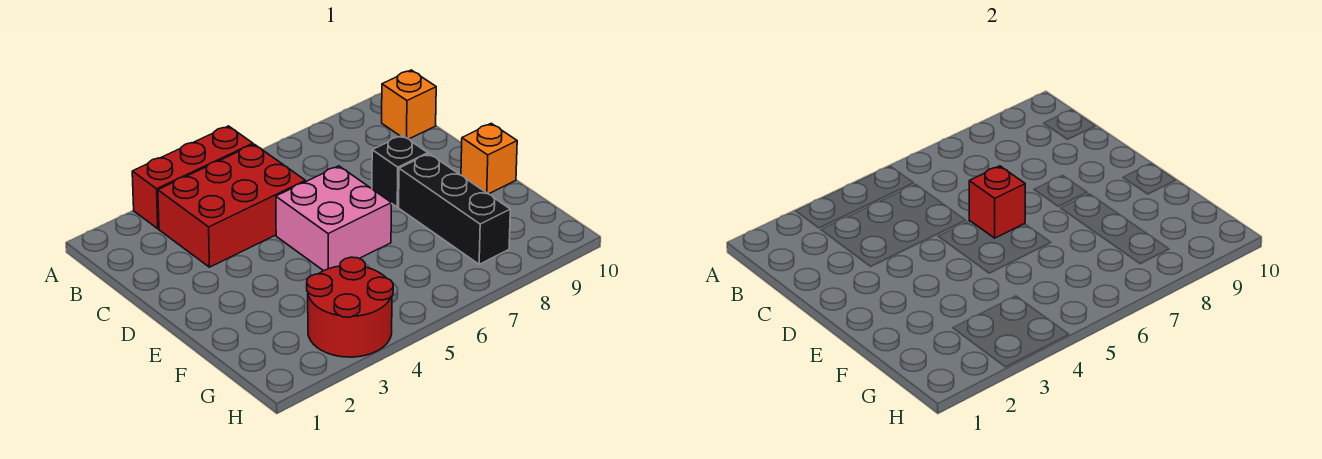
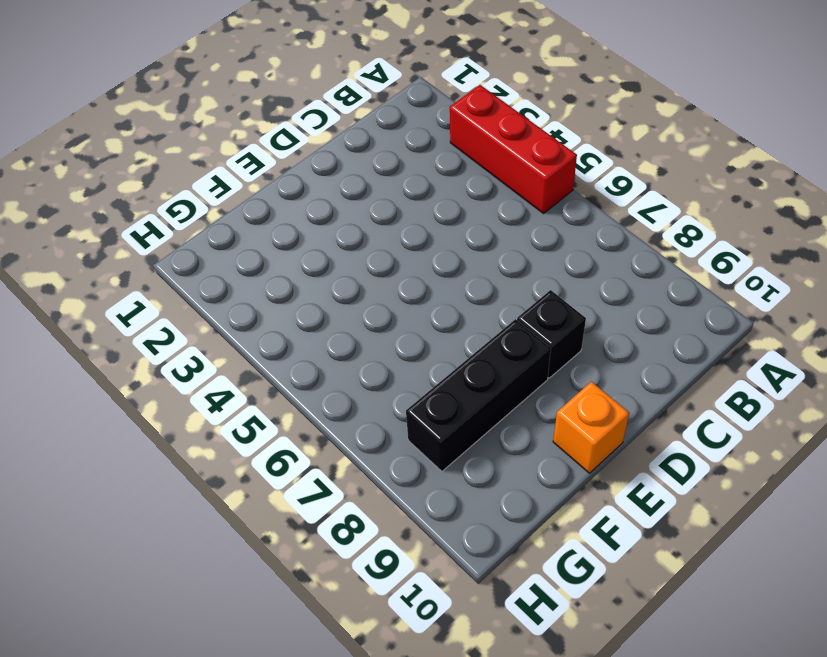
none -> red 2x3 brick [158,144,305,267]
none -> orange 1x1 brick [382,70,436,139]

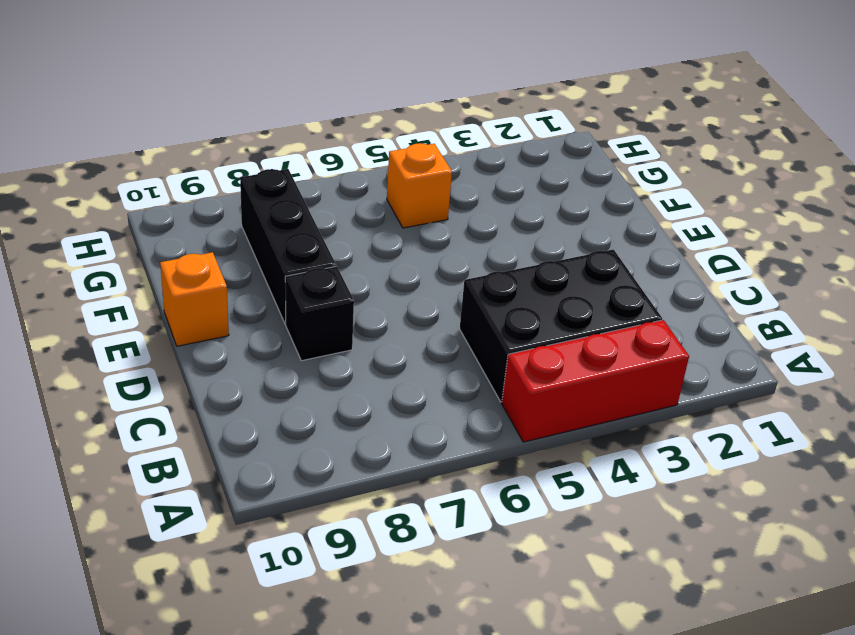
black 2x3 brick [460,249,662,402] -> red 2x3 brick [158,144,305,267]
orange 1x1 brick [387,143,452,228] -> orange 1x1 brick moved to [382,70,436,139]
none -> pink 2x2 brick [276,166,391,271]
none -> red 2x2 round brick [307,257,393,357]

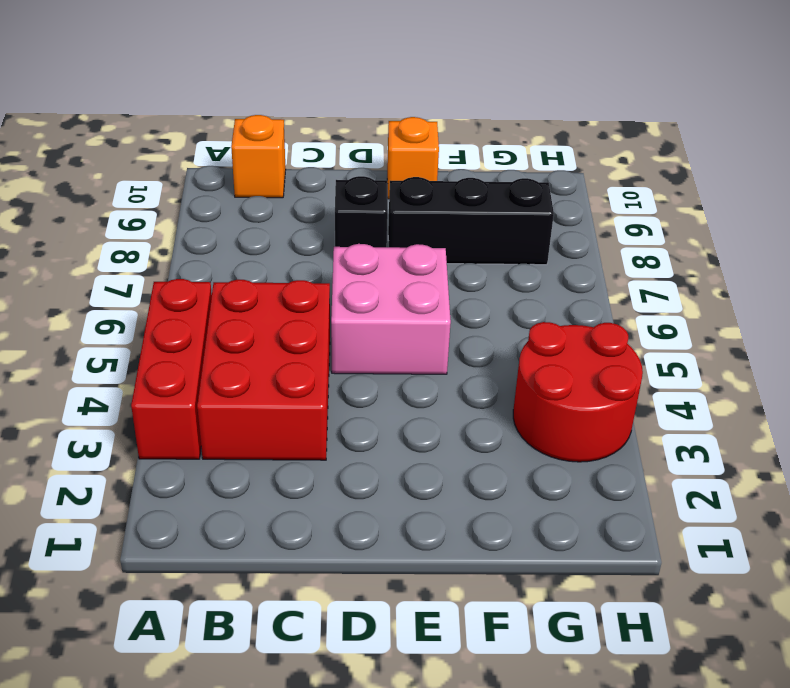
none -> red 1x1 brick [969,166,1025,238]

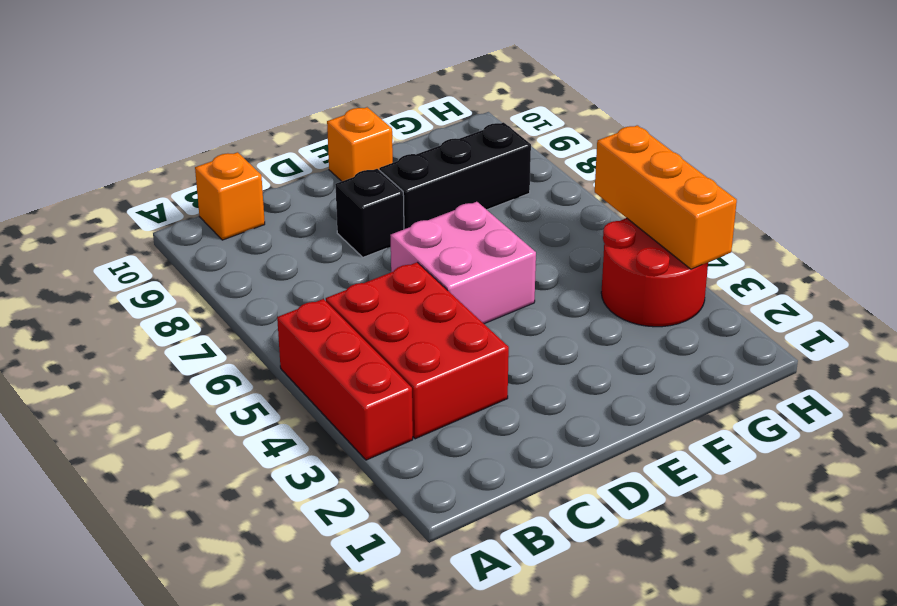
orange 1x3 brick [595,125,737,269] -> none
none -> red 1x1 brick [969,166,1025,238]

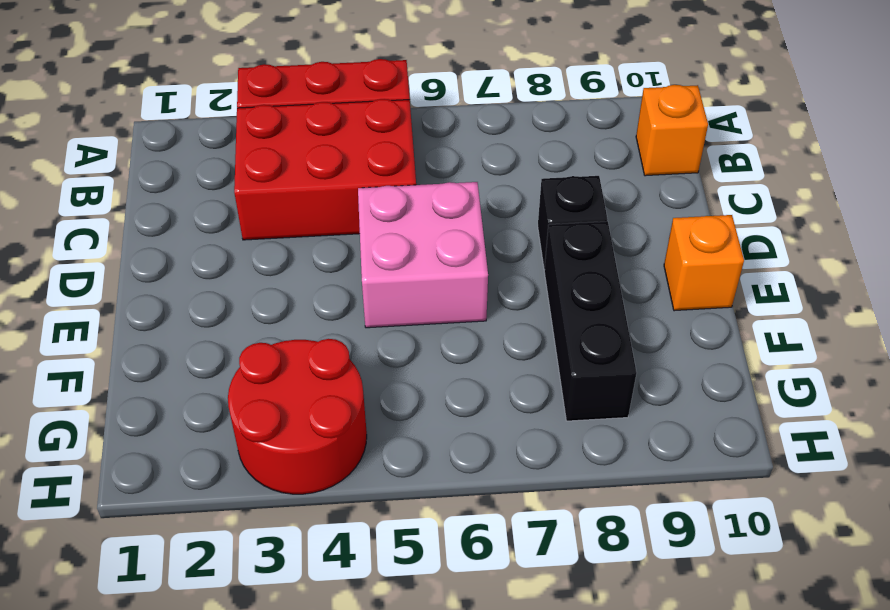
none -> red 1x1 brick [969,166,1025,238]

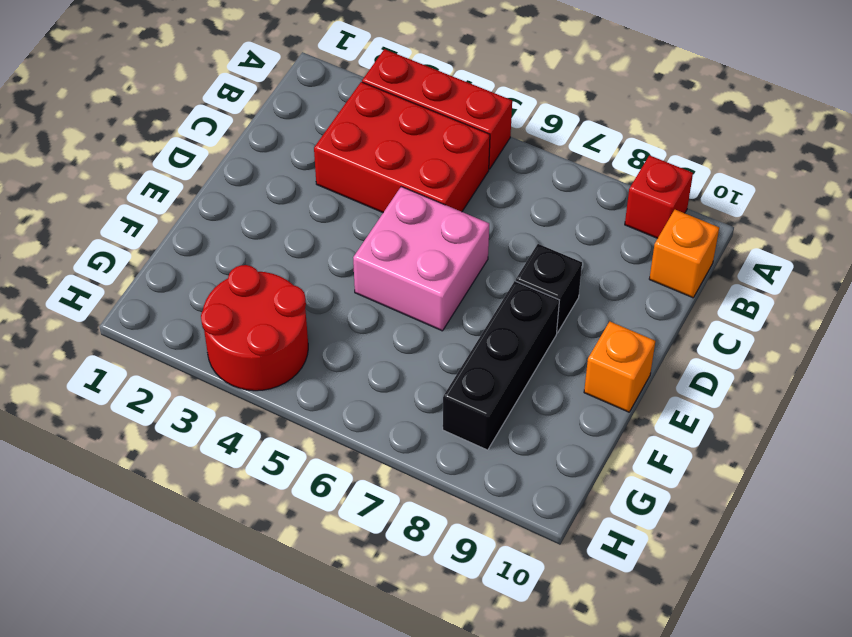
red 1x1 brick [625,155,693,238] -> red 1x1 brick moved to [969,166,1025,238]

